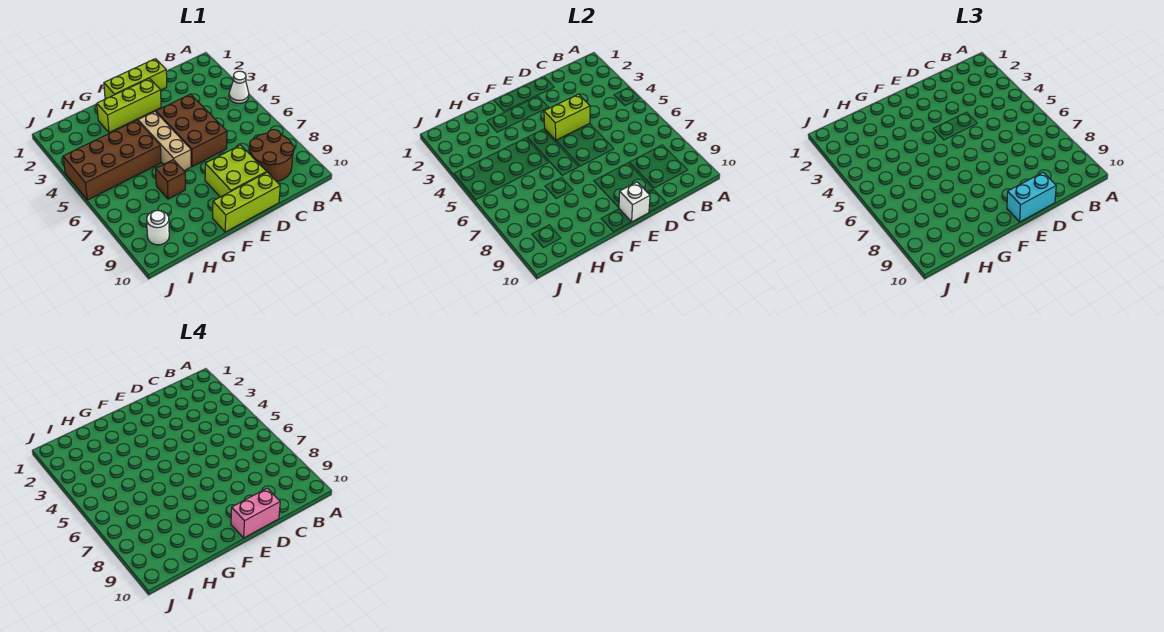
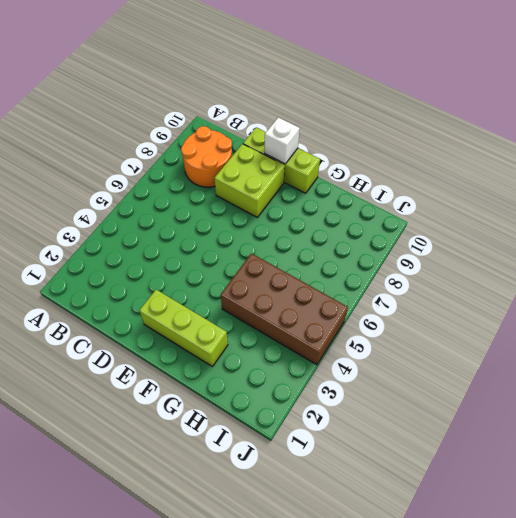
orange 2x2 round brick [181,126,232,187] -> brown 2x2 round brick [250,130,294,182]
none -> white 1x1 cone [229,71,249,103]
none -> lime 1x3 brick [104,59,167,99]
none -> brown 2x3 brick [156,94,227,166]

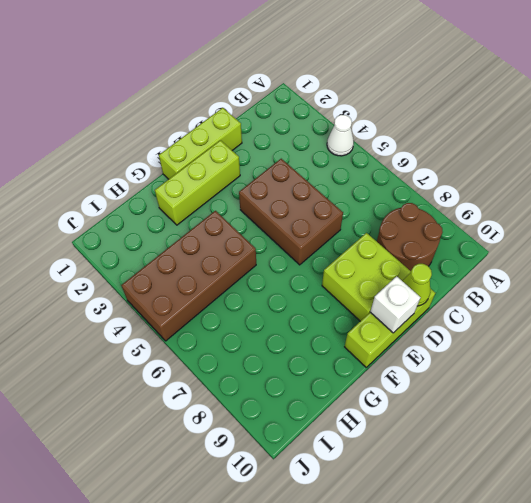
lime 1x1 cone [403,264,432,306] -> none
none -> tan 1x3 brick [138,112,191,171]
none -> brown 1x1 brick [156,160,185,199]
none -> white 1x1 round brick [147,210,169,245]

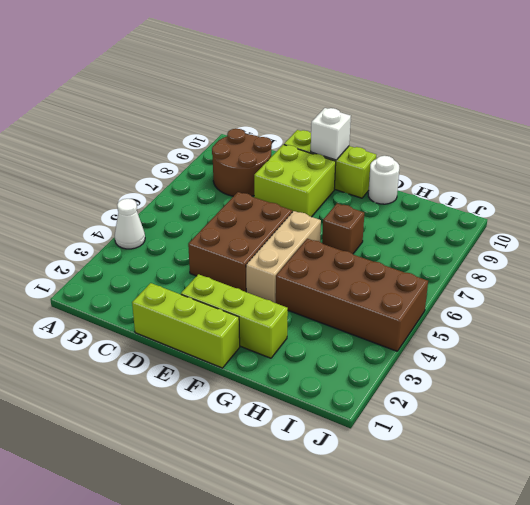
white 1x1 round brick [368,156,399,204] -> white 1x1 round brick moved to [147,210,169,245]
none -> lime 1x2 brick [544,94,590,140]
none -> cyan 1x2 brick [1007,172,1056,222]
none -> pink 1x2 brick [231,488,280,538]

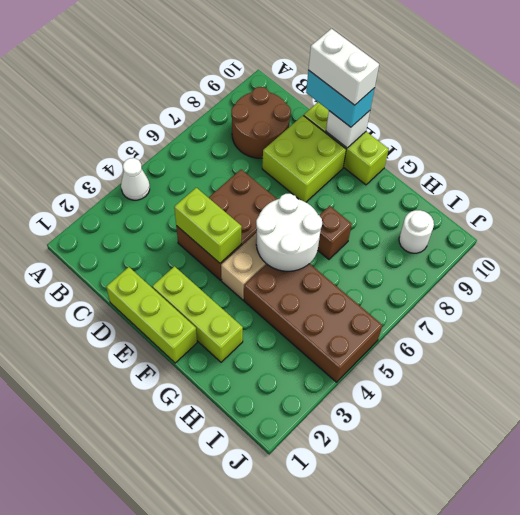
white 1x2 brick [308,29,379,105] -> pink 1x2 brick [231,488,280,538]
white 2x2 round brick [256,194,322,271] -> none

